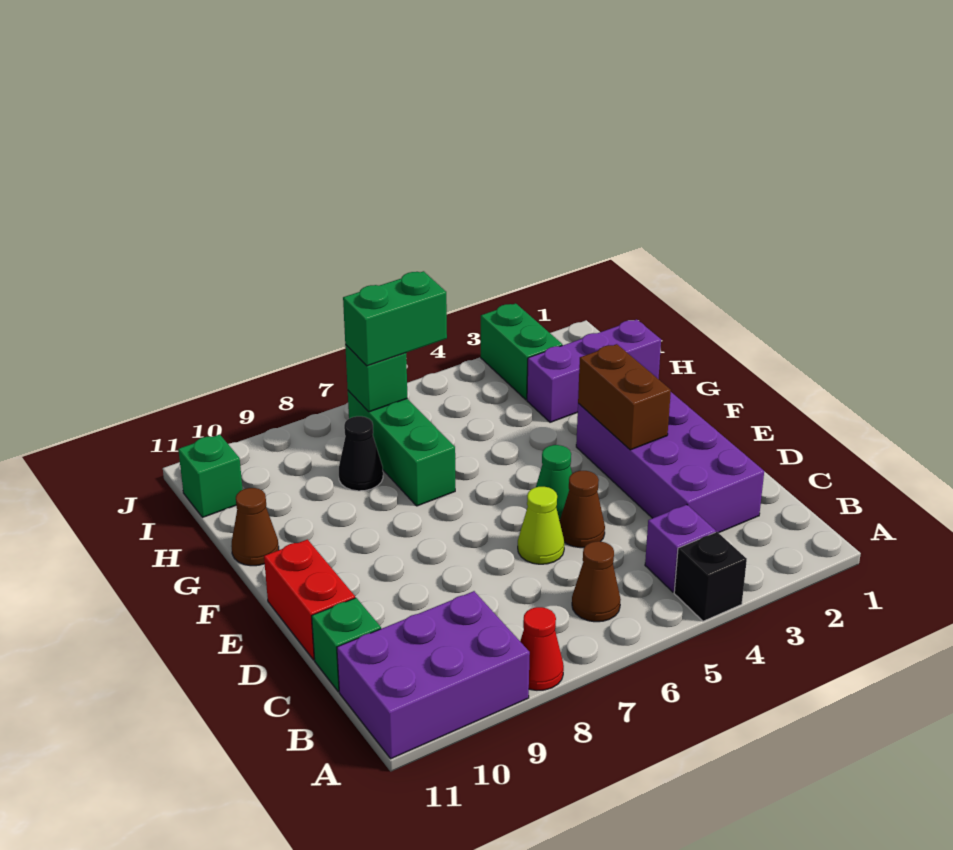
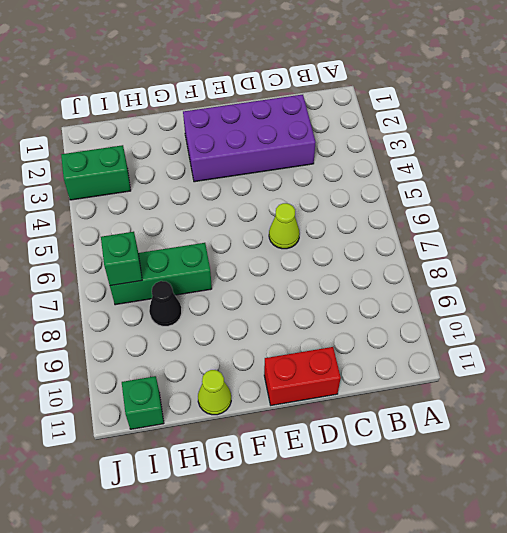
lime 1x1 cone [198,370,231,415] -> brown 1x1 cone [231,488,279,566]
none -> black 1x1 brick [674,532,747,621]
none -> red 1x1 cone [520,607,564,690]
none -> purple 2x3 brick [337,591,530,759]

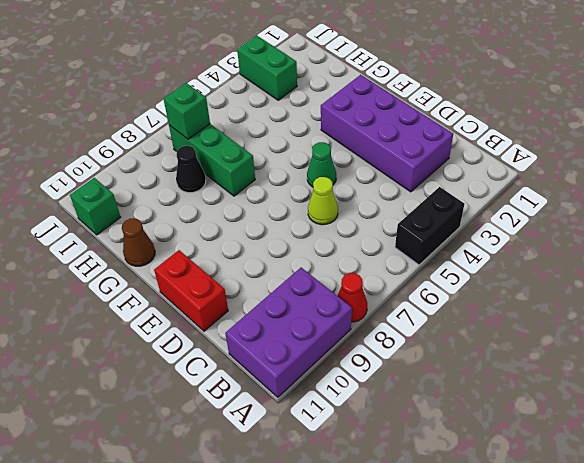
black 1x2 brick [395,187,464,265] -> black 1x1 brick [674,532,747,621]
none -> purple 1x1 brick [645,505,716,592]
none -> brown 1x1 cone [572,541,621,622]
none -> green 1x1 brick [312,598,381,692]

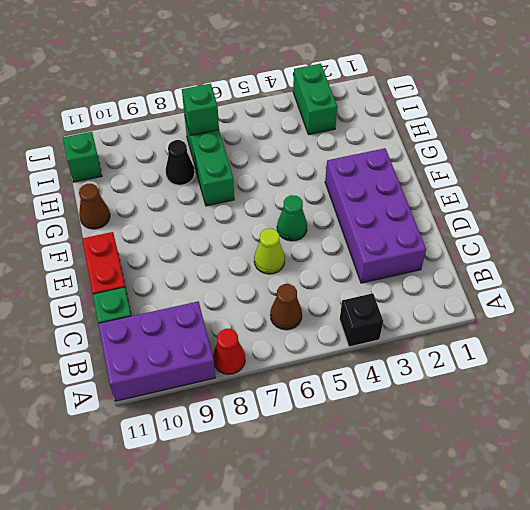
none -> purple 1x1 brick [645,505,716,592]
none -> brown 1x1 cone [560,471,605,548]
none -> purple 1x3 brick [527,319,661,422]

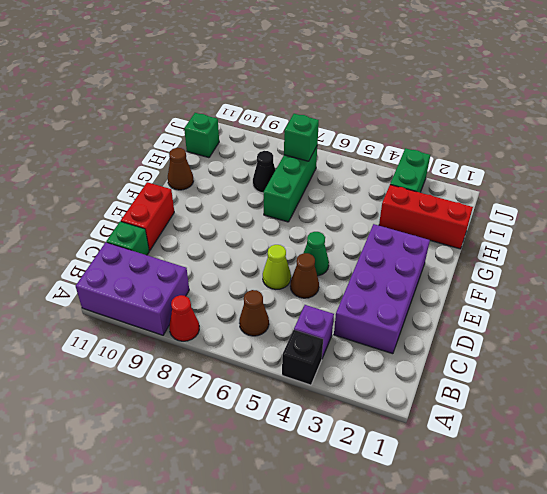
red 1x3 brick [379,185,473,249] -> purple 1x3 brick [527,319,661,422]
none -> brown 1x2 brick [578,344,671,450]
none -> green 1x2 brick [343,271,447,366]

